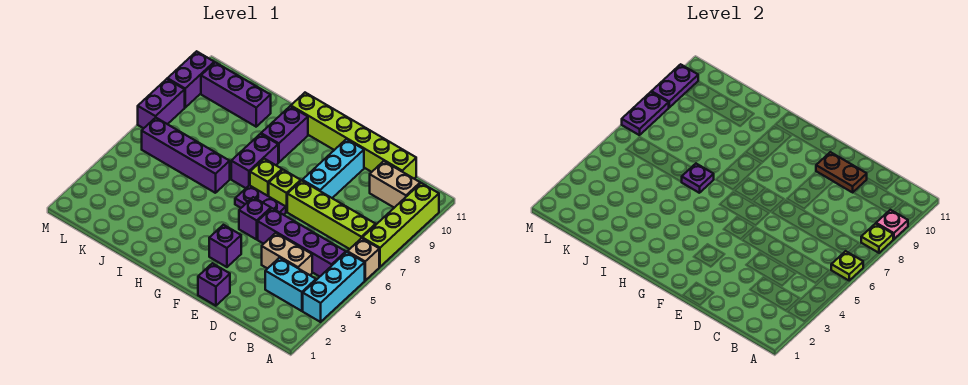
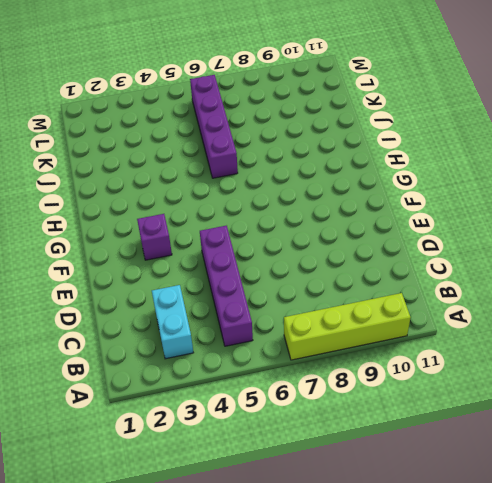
none -> cyan 1x3 brick [303,252,365,322]
none -> tan 1x1 brick [347,238,379,280]
none -> lime 1x4 brick [287,181,376,249]

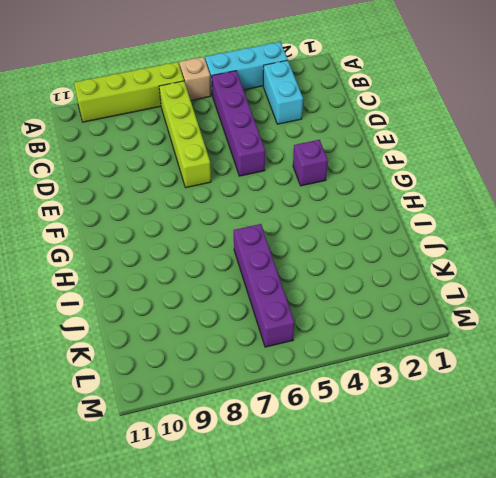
none -> tan 1x2 brick [370,161,420,208]
none -> tan 1x2 brick [262,233,312,275]
none -> lime 1x6 brick [291,93,416,179]

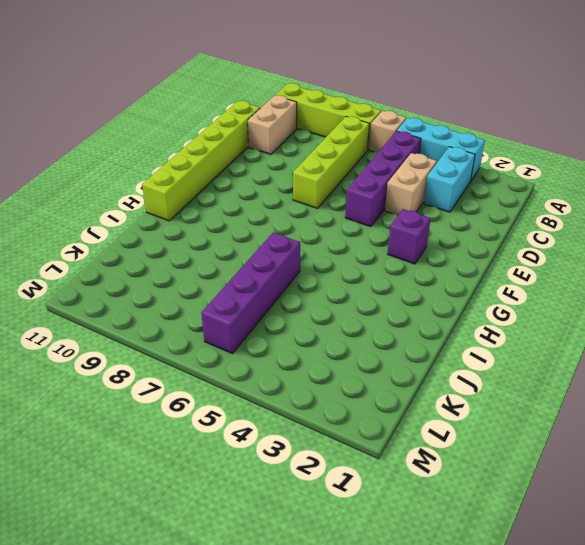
none -> purple 1x1 brick [198,263,230,306]
none -> cyan 1x3 brick [302,139,364,198]
none -> purple 1x1 brick [239,197,271,239]

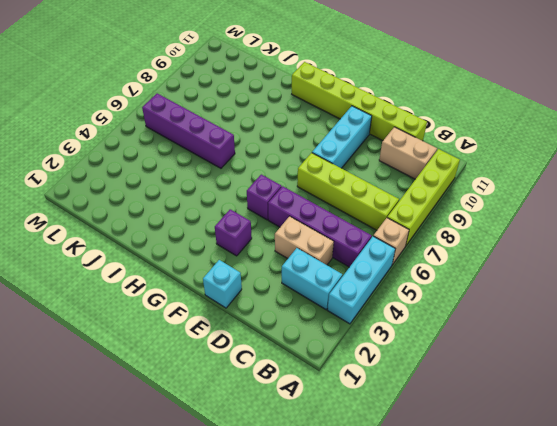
cyan 1x1 brick [203,260,242,308] -> purple 1x1 brick [198,263,230,306]
none -> purple 1x2 plate [235,185,286,215]
none -> lime 1x1 brick [269,170,301,212]
none -> lime 1x1 brick [250,159,282,196]

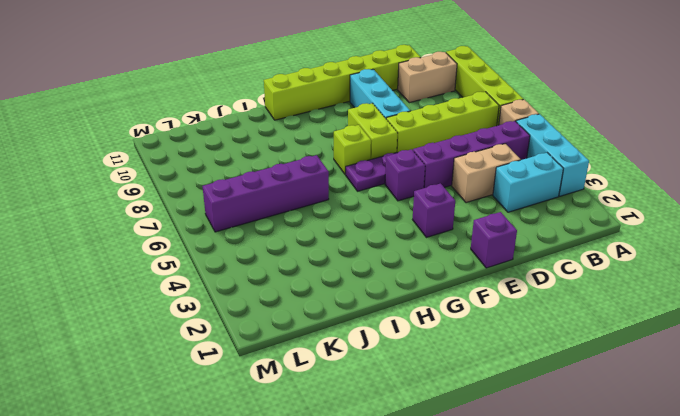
lime 1x2 brick [348,103,397,160] -> lime 1x1 brick [269,170,301,212]
none -> purple 1x2 brick [231,134,278,188]
none -> purple 1x2 brick [261,106,308,162]
none -> purple 1x3 brick [201,62,271,127]

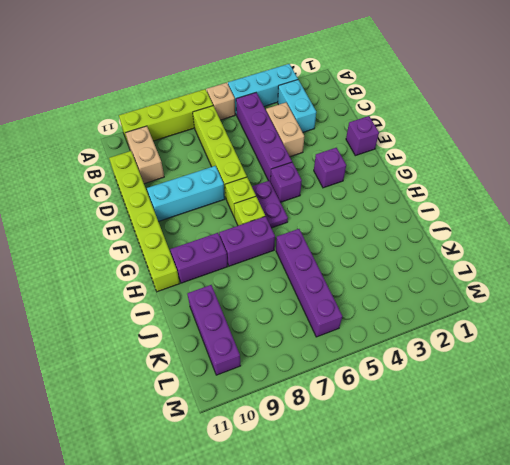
none -> purple 1x2 brick [138,79,185,128]
none -> purple 1x2 brick [167,51,214,107]
none -> lime 1x1 plate [831,251,863,280]

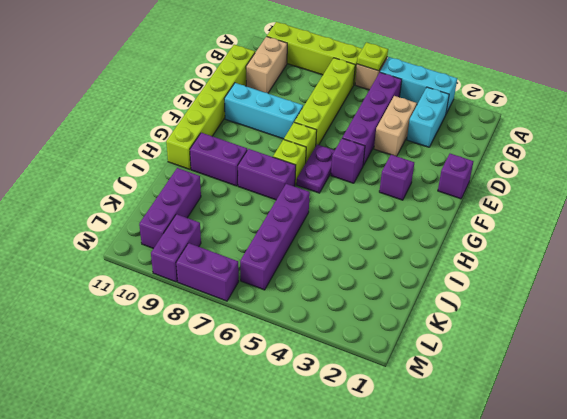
purple 1x2 brick [151,214,201,282] -> purple 1x2 brick turned to [167,51,214,107]
none -> lime 1x1 plate [861,224,893,253]
none -> pink 1x1 plate [876,210,908,239]
none -> brown 1x2 plate [816,152,867,192]

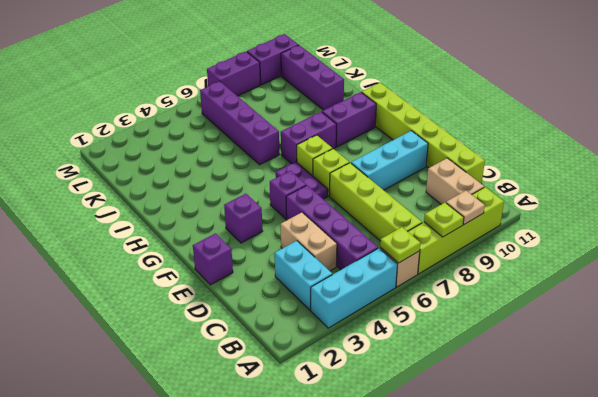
tan 1x1 plate [446,191,485,224] -> pink 1x1 plate [876,210,908,239]
none -> brown 1x2 plate [816,152,867,192]
none -> purple 1x1 plate [682,164,714,193]
none -> purple 1x2 plate [622,92,669,135]

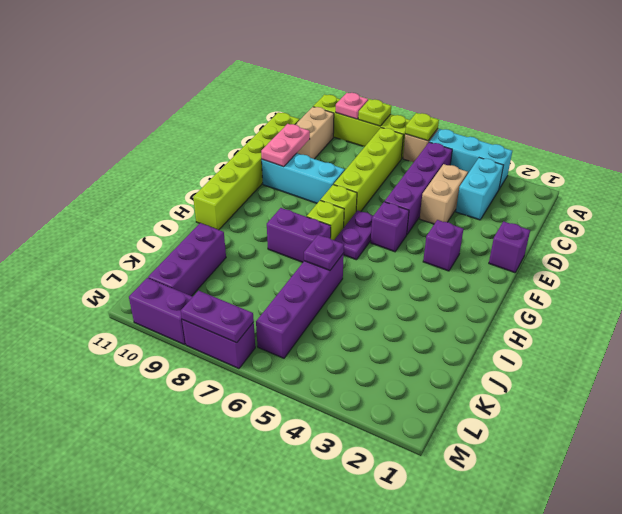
pink 1x2 plate [261,124,310,167] -> brown 1x2 plate [816,152,867,192]
none -> purple 1x2 brick [261,106,308,162]
none -> purple 1x2 plate [651,64,698,107]

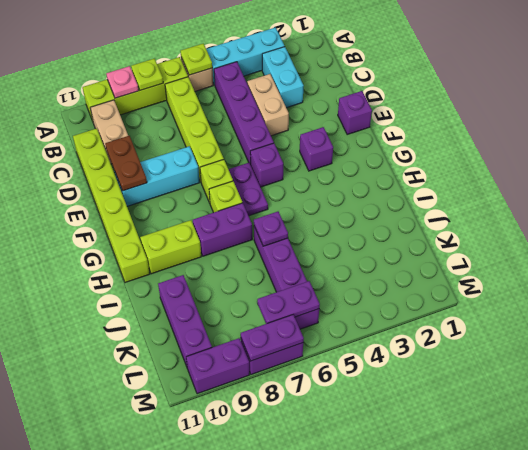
lime 1x2 brick [140,220,201,274] -> purple 1x2 brick [261,106,308,162]
purple 1x2 plate [257,281,320,324] -> purple 1x2 plate moved to [651,64,698,107]

